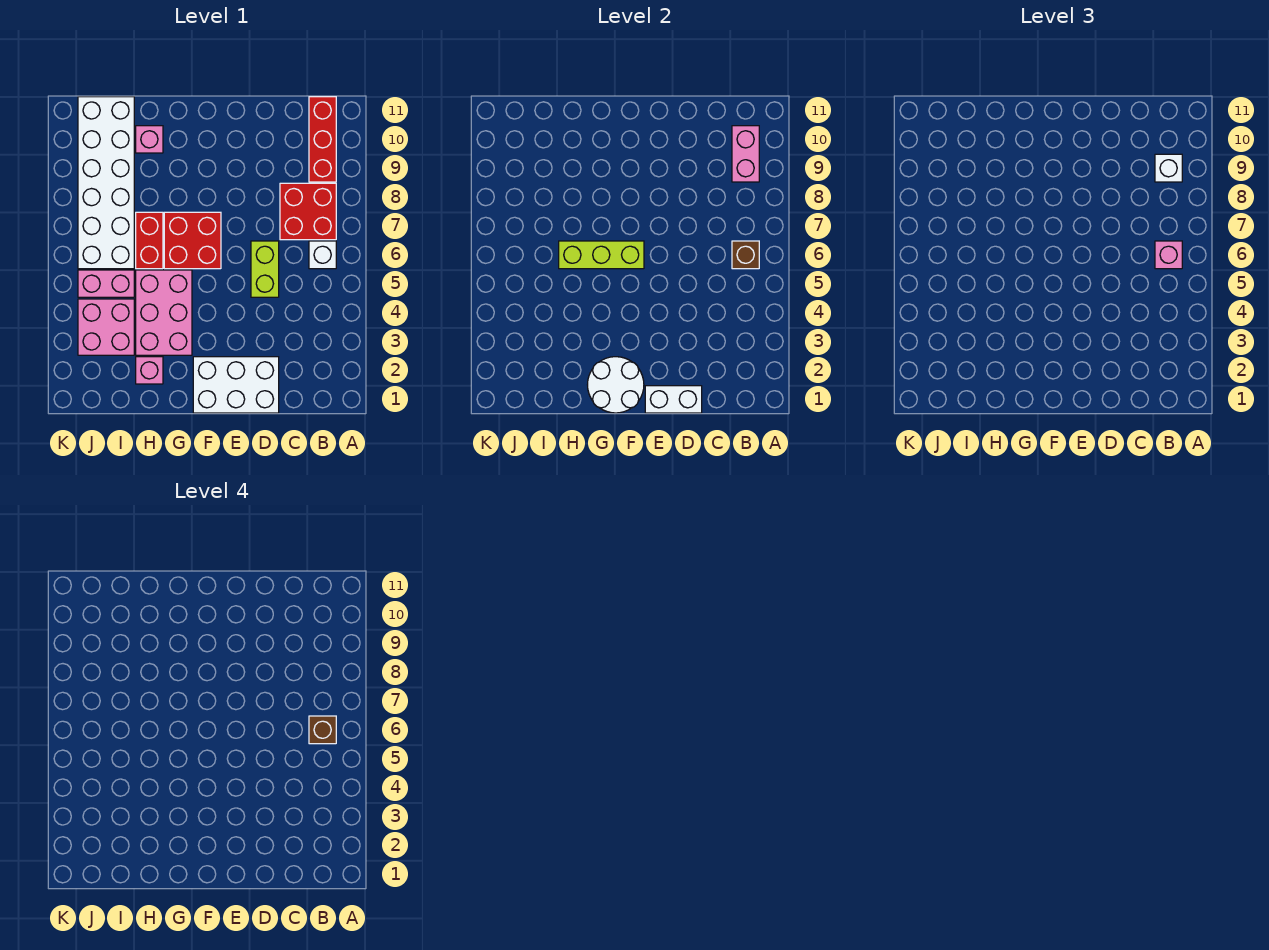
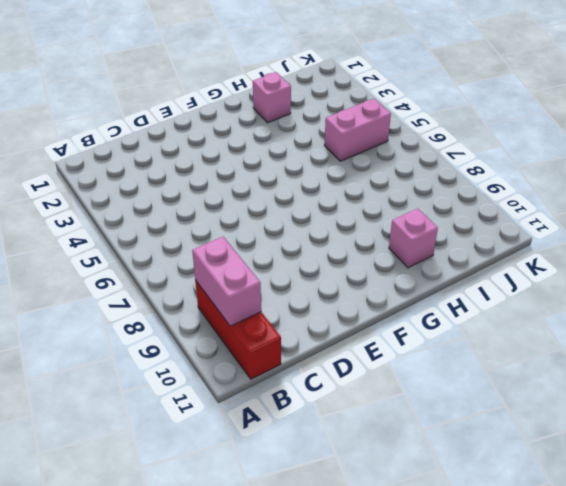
none -> white 1x1 brick [309,241,336,269]
none -> red 2x2 brick [280,183,336,240]
none -> white 2x3 brick [193,357,279,413]

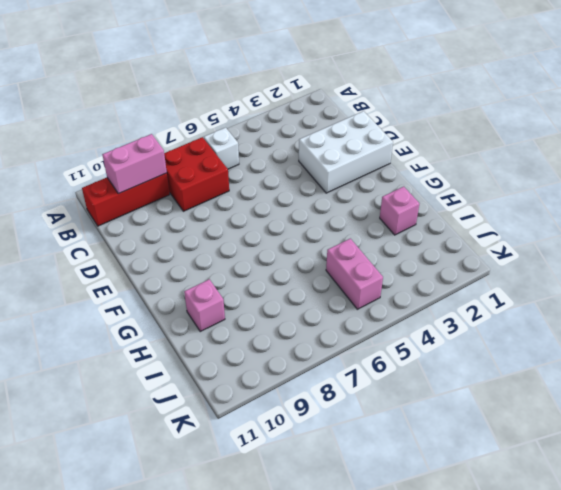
white 2x3 brick [299,111,393,193] -> white 2x3 brick turned to [193,357,279,413]
none -> lime 1x2 brick [251,241,279,297]
none -> red 2x2 brick [164,212,221,269]
none -> pink 2x3 brick [136,270,192,355]

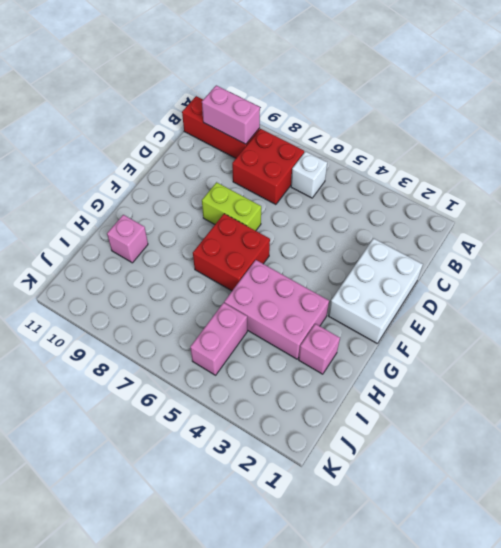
lime 1x2 brick [202,182,261,231] -> lime 1x2 brick moved to [251,241,279,297]
none -> red 1x2 brick [136,212,163,269]
none -> pink 2x2 brick [78,299,134,355]
none -> white 2x6 brick [78,97,134,269]

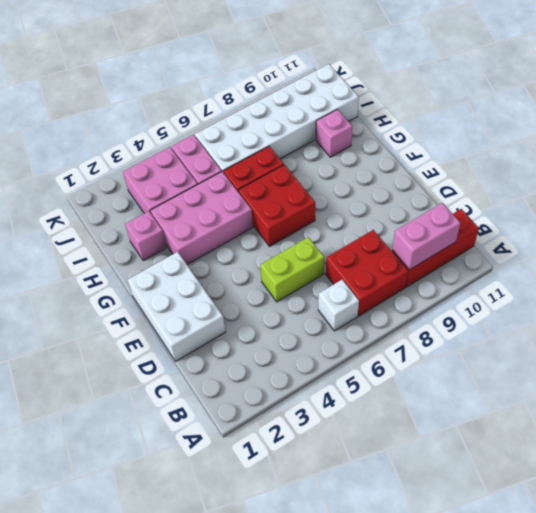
none -> brown 1x1 brick [732,241,759,269]
none -> white 1x2 brick [645,386,702,413]
none -> white 2x2 round brick [588,357,644,413]

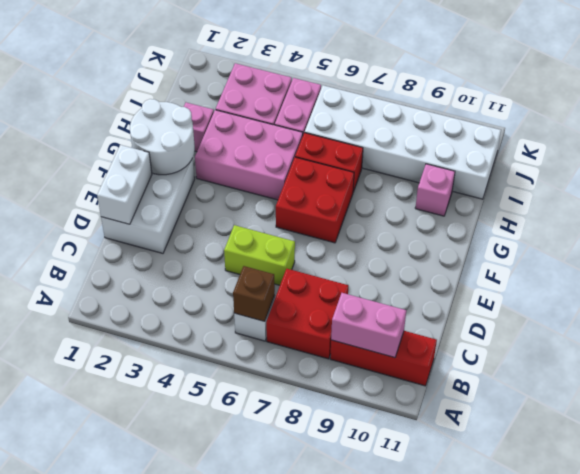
none -> lime 1x3 brick [559,241,644,269]
none -> pink 1x1 brick [1155,241,1182,269]
none -> white 1x1 brick [1155,154,1182,182]

